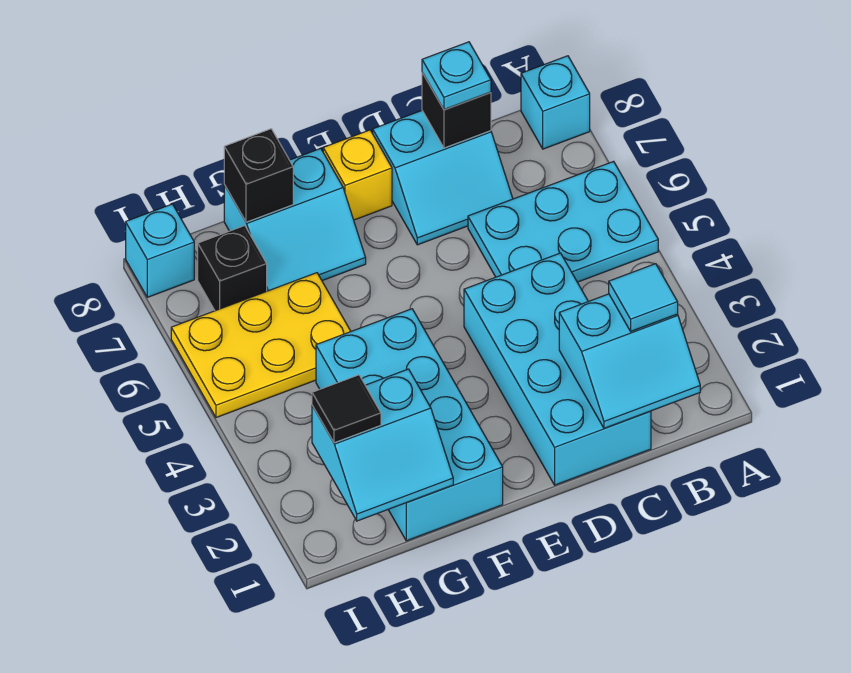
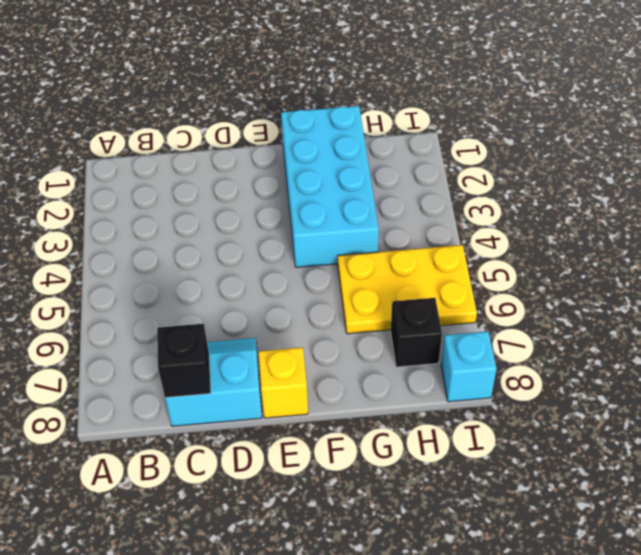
none -> cyan 2x3 plate [468,161,658,282]
none -> cyan 1x1 brick [521,56,590,149]
none -> cyan 2x4 brick [464,253,651,485]

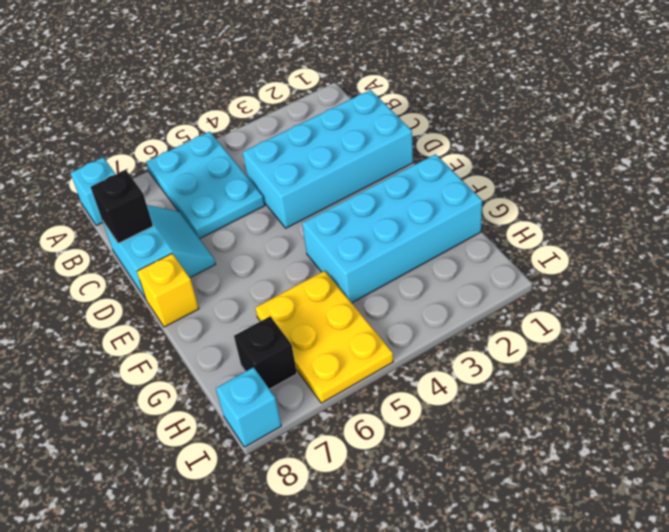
none -> cyan 2x2 slope [224,148,366,291]
none -> cyan 2x2 slope [559,294,700,428]
none -> cyan 2x2 slope [312,369,453,521]

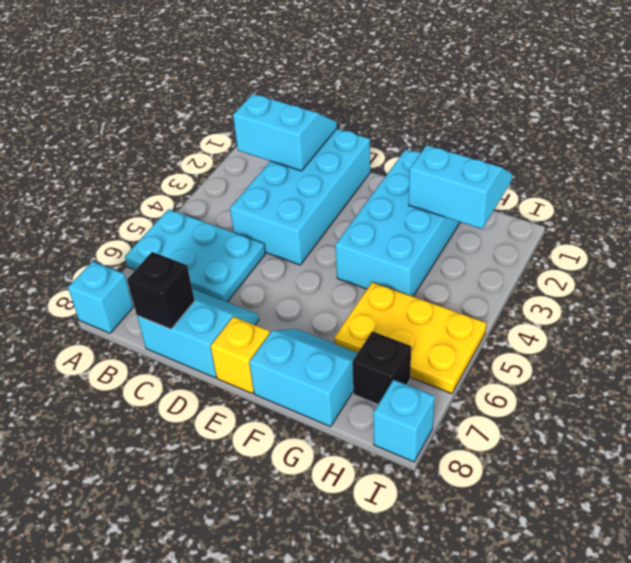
none -> black 1x1 brick [224,129,293,222]
none -> cyan 1x1 tile [609,264,678,331]
none -> cyan 1x1 plate [422,42,491,110]

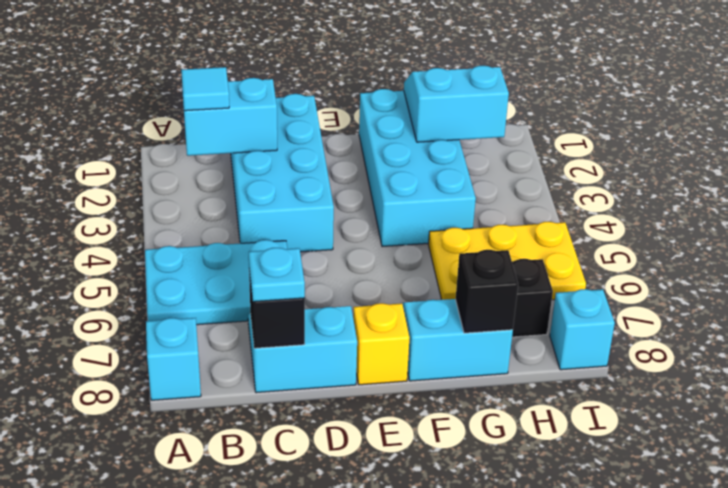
none -> black 1x1 tile [312,375,381,443]

